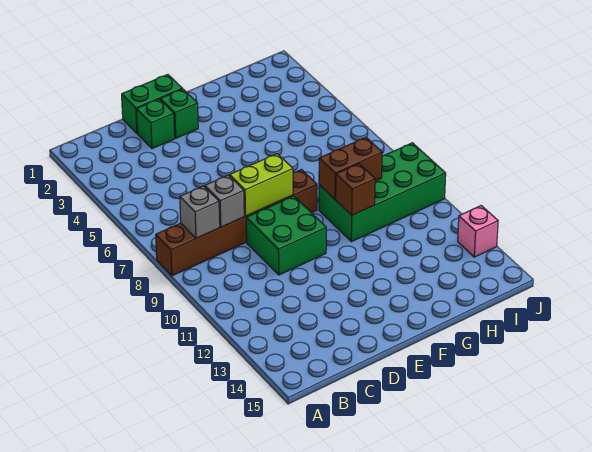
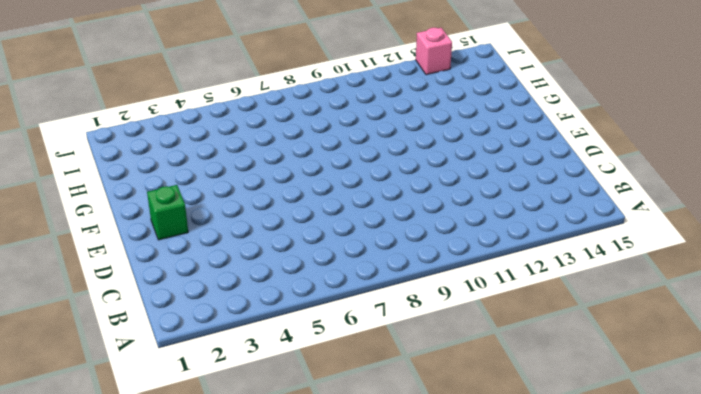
none -> brown 1x6 brick [156,170,317,276]
none -> green 1x2 brick [122,75,182,133]
none -> green 1x1 brick [137,99,175,148]

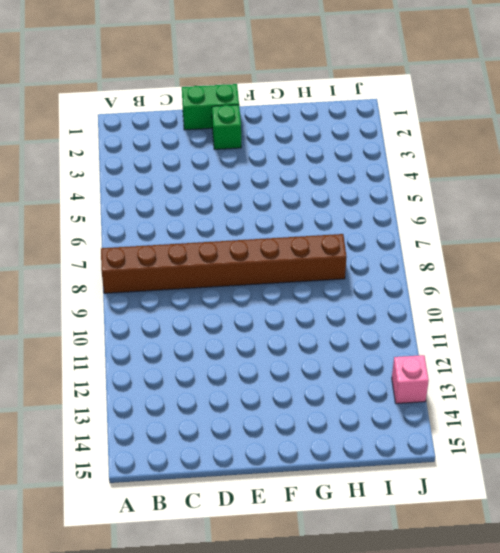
brown 1x8 brick [101,234,346,293] -> brown 1x6 brick [156,170,317,276]
none -> green 1x1 brick [137,99,175,148]
none -> green 2x2 brick [246,196,326,275]
none -> green 2x4 brick [319,143,446,242]

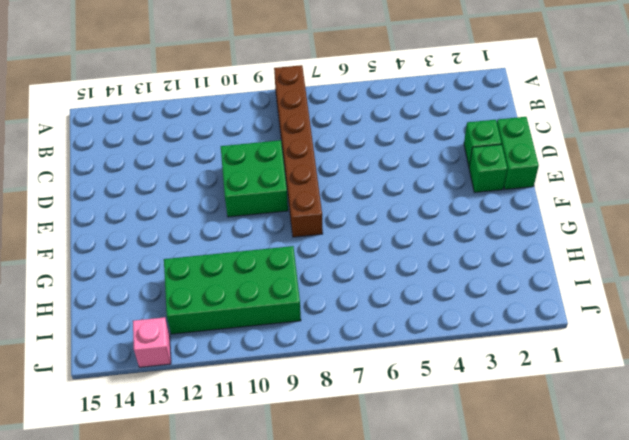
green 2x4 brick [164,246,301,334] -> green 2x4 brick turned to [319,143,446,242]
none -> grey 1x1 brick [180,186,220,238]
none -> grey 1x1 brick [205,175,244,227]
none -> lime 1x2 brick [230,154,293,216]

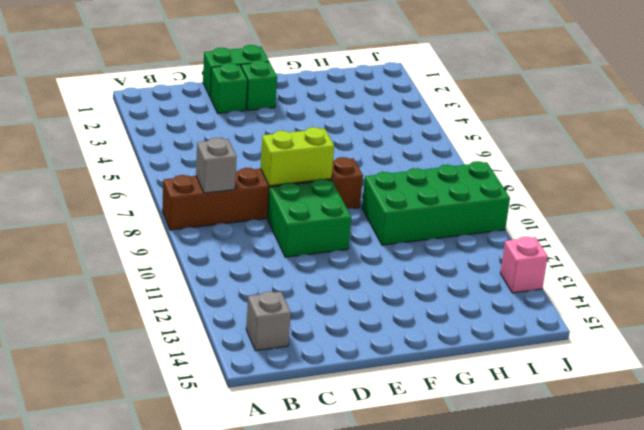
grey 1x1 brick [246,291,291,351] -> grey 1x1 brick moved to [205,175,244,227]
none -> brown 1x2 brick [319,137,382,199]
none -> brown 1x1 brick [336,164,375,215]

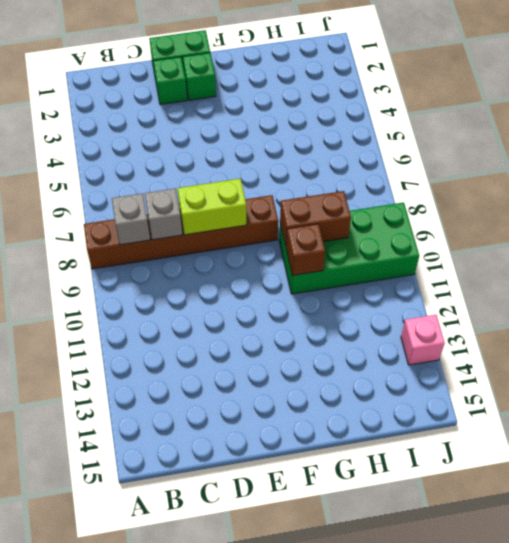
none -> green 2x2 brick [246,196,326,275]

